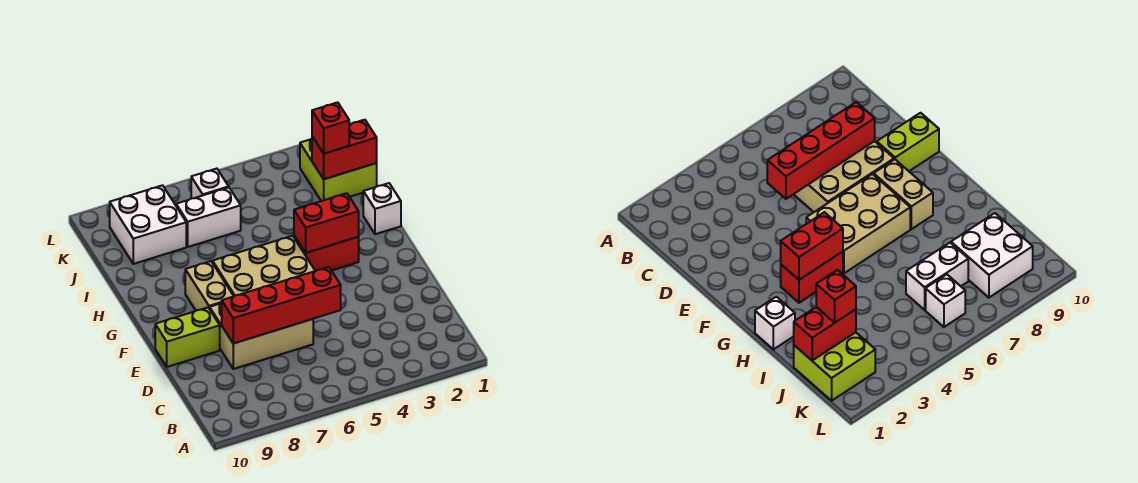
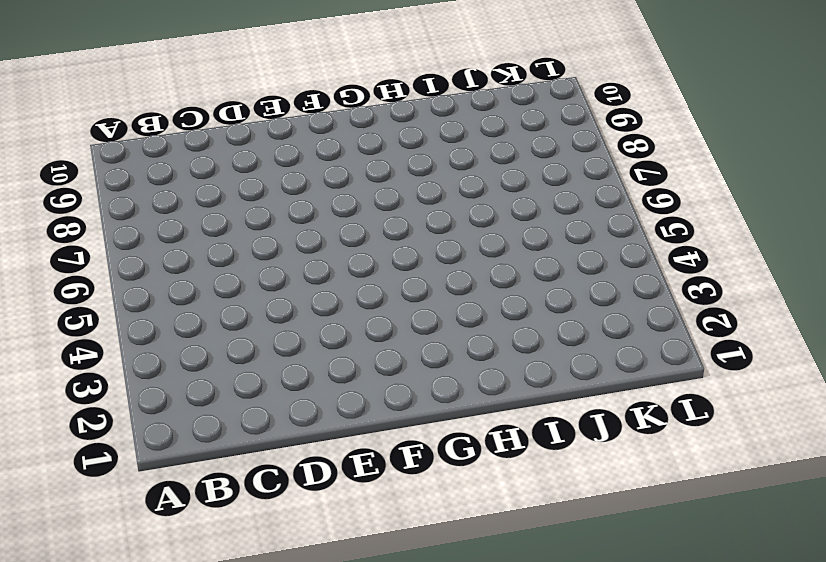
none -> tan 2x3 brick [210,303,313,369]
none -> lime 1x2 brick [155,308,220,367]
none -> tan 2x3 brick [212,236,315,296]

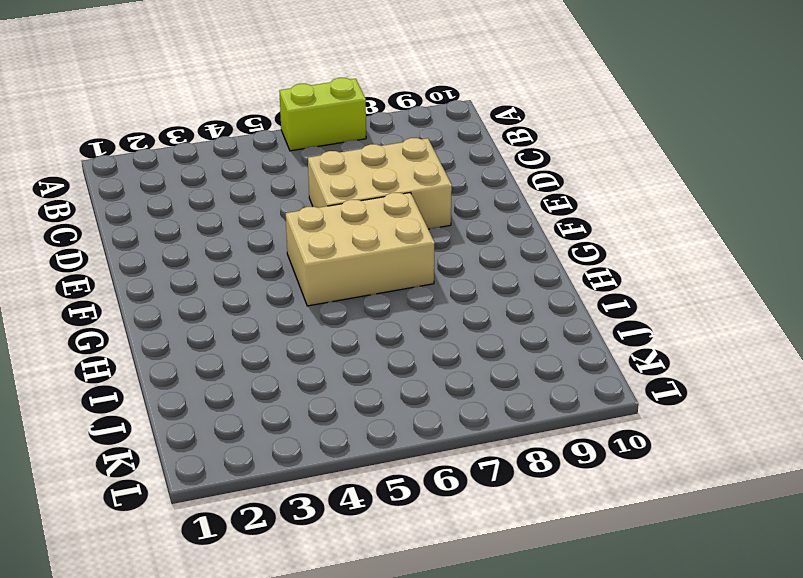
lime 1x2 brick [279,78,366,151] -> lime 1x2 brick moved to [155,308,220,367]
none -> tan 1x2 brick [185,261,233,311]
none -> red 1x2 brick [294,236,359,271]
none -> white 1x1 brick [363,183,401,234]

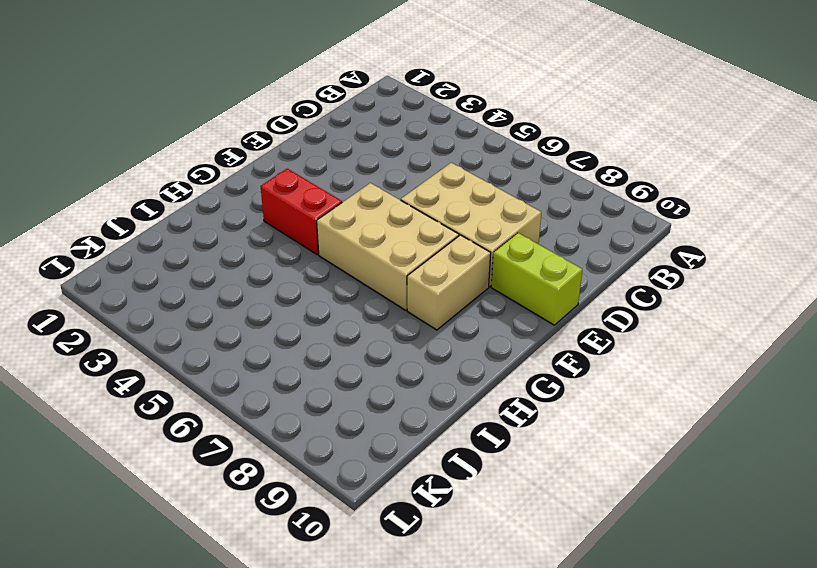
none -> white 1x1 brick [363,183,401,234]
none -> lime 2x2 brick [300,139,377,201]
none -> white 1x2 brick [176,188,241,247]

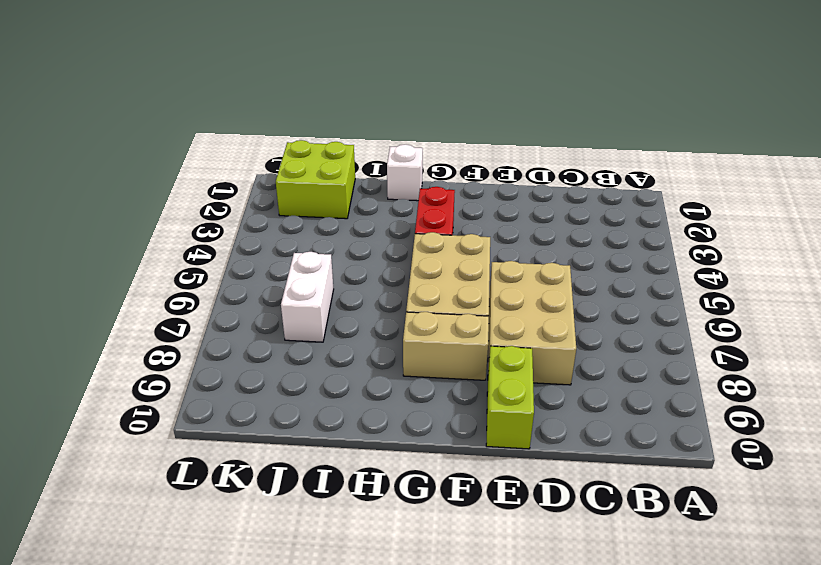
none -> white 2x2 brick [110,185,186,264]
none -> white 1x1 brick [191,169,229,199]
none -> red 1x4 brick [222,267,341,343]

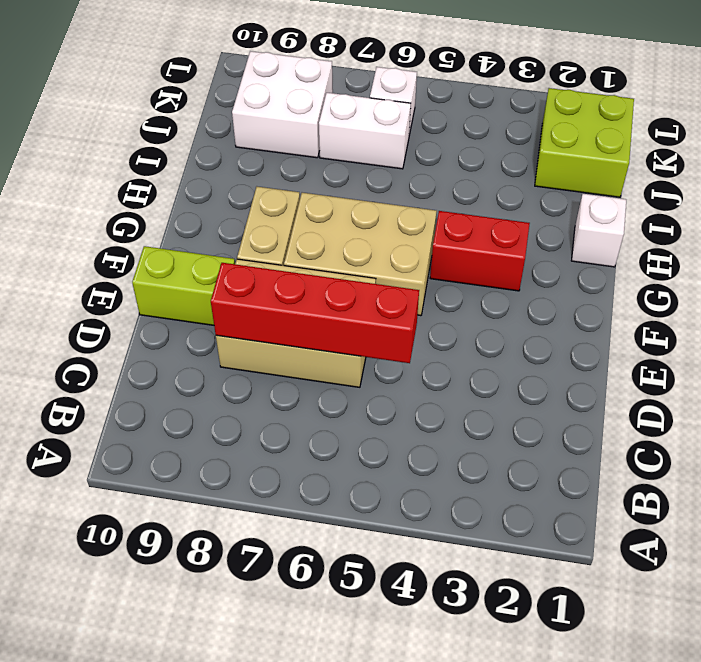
none -> red 1x2 brick [294,193,359,253]
none -> red 1x2 brick [312,120,377,179]
none -> red 1x1 brick [312,102,349,154]

